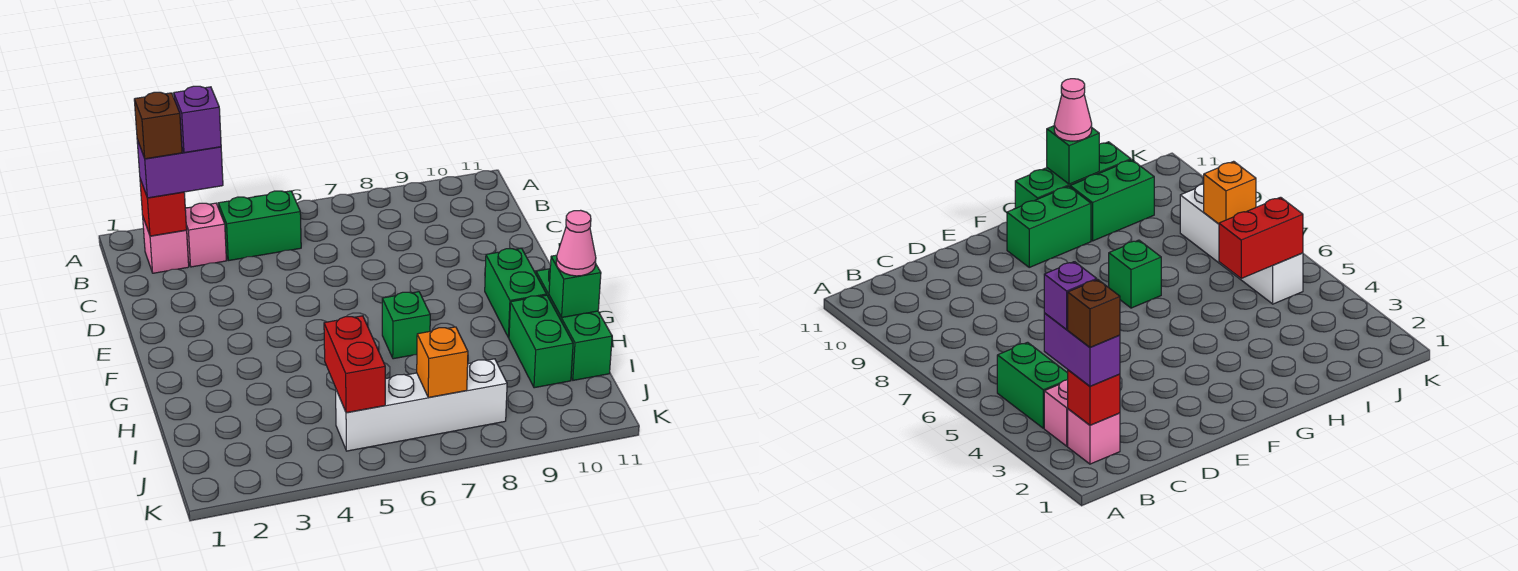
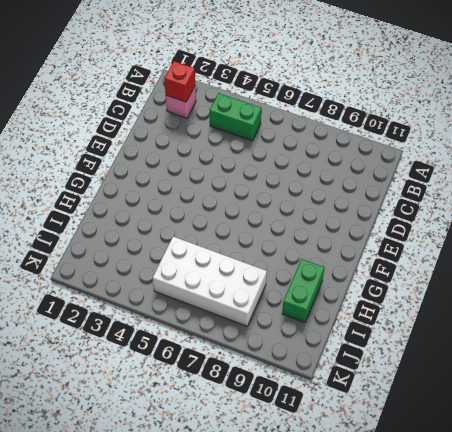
white 2x4 brick [153,236,267,326] -> white 1x4 brick [336,359,507,451]
none -> pink 1x1 brick [185,203,226,267]
none -> green 1x2 brick [485,248,547,338]
none -> green 1x1 brick [382,292,430,359]

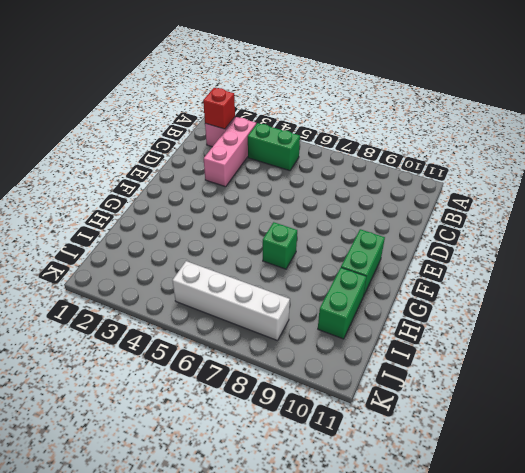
pink 1x3 brick [204,117,256,187] -> pink 1x1 brick [185,203,226,267]
none -> green 1x3 brick [536,269,612,380]
none -> green 1x1 brick [549,255,601,317]
none -> red 1x2 brick [324,316,385,413]

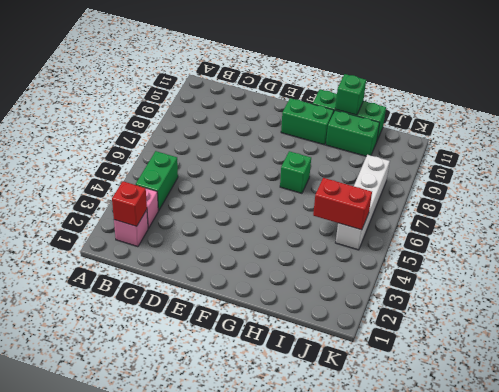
none -> orange 1x1 brick [417,327,468,397]
none -> purple 1x2 brick [137,139,223,198]
none -> pink 1x1 cone [556,210,596,276]

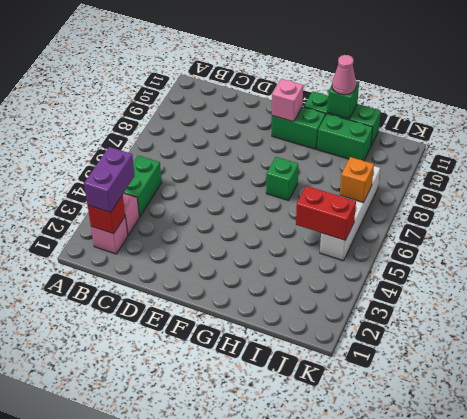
pink 1x1 brick [272,79,303,122] -> none
none -> brown 1x1 brick [134,92,182,159]
none -> purple 1x1 brick [174,86,221,153]

